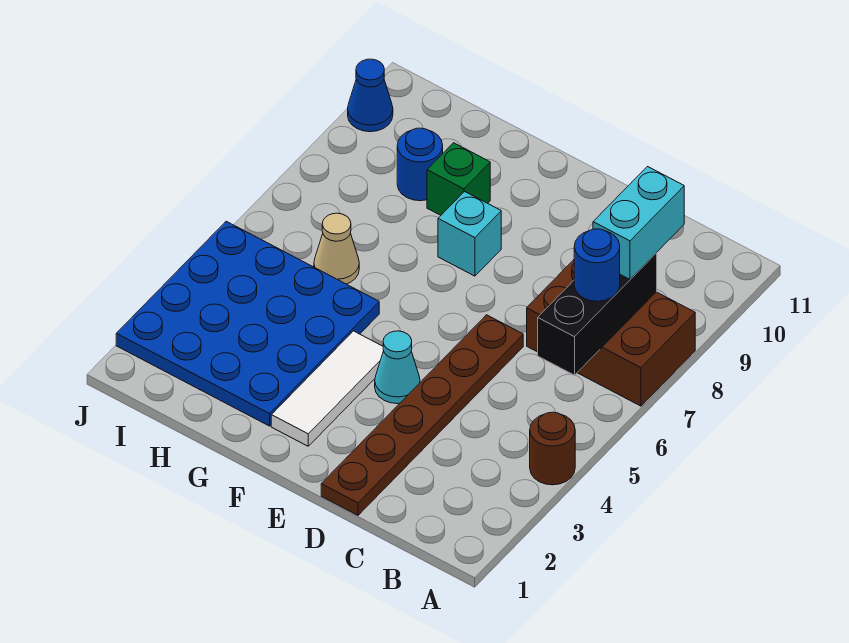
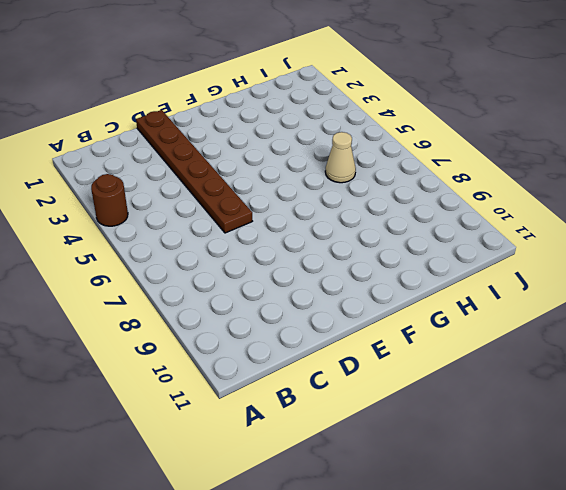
none -> brown 2x3 brick [527,260,695,406]
none -> cyan 1x1 cone [375,331,420,404]
none -> white 1x3 tile [271,331,384,446]

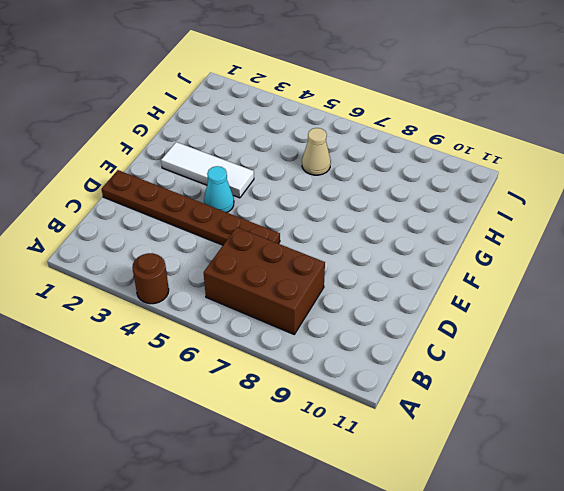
brown 2x3 brick [204,227,325,334] -> brown 2x3 brick turned to [527,260,695,406]
none -> cyan 1x1 brick [438,192,501,276]
none -> blue 4x4 plate [116,221,379,426]
none -> green 1x1 brick [427,143,490,215]

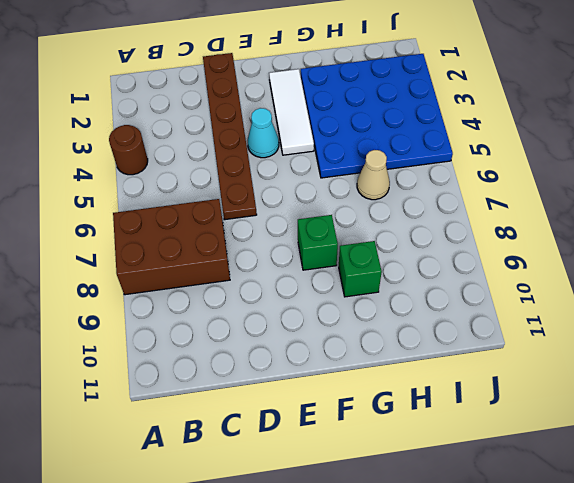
green 1x1 brick [298,215,338,270] -> cyan 1x1 brick [438,192,501,276]
none -> blue 1x1 round brick [397,128,443,201]
none -> blue 1x1 cone [348,59,393,132]
none -> black 1x3 brick [538,253,657,375]

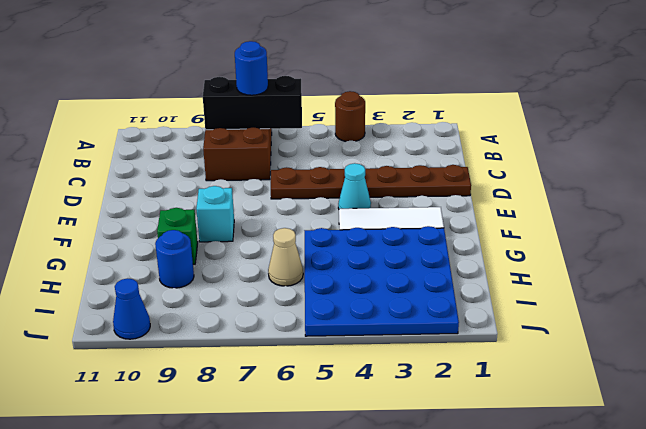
none -> cyan 1x2 brick [593,167,684,279]

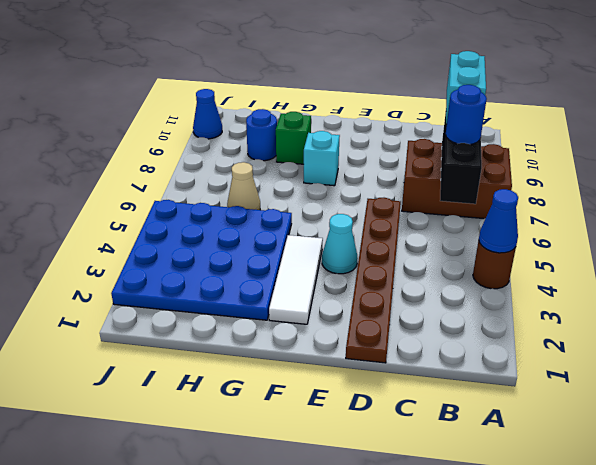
blue 1x1 cone [479,189,518,253] -> none

